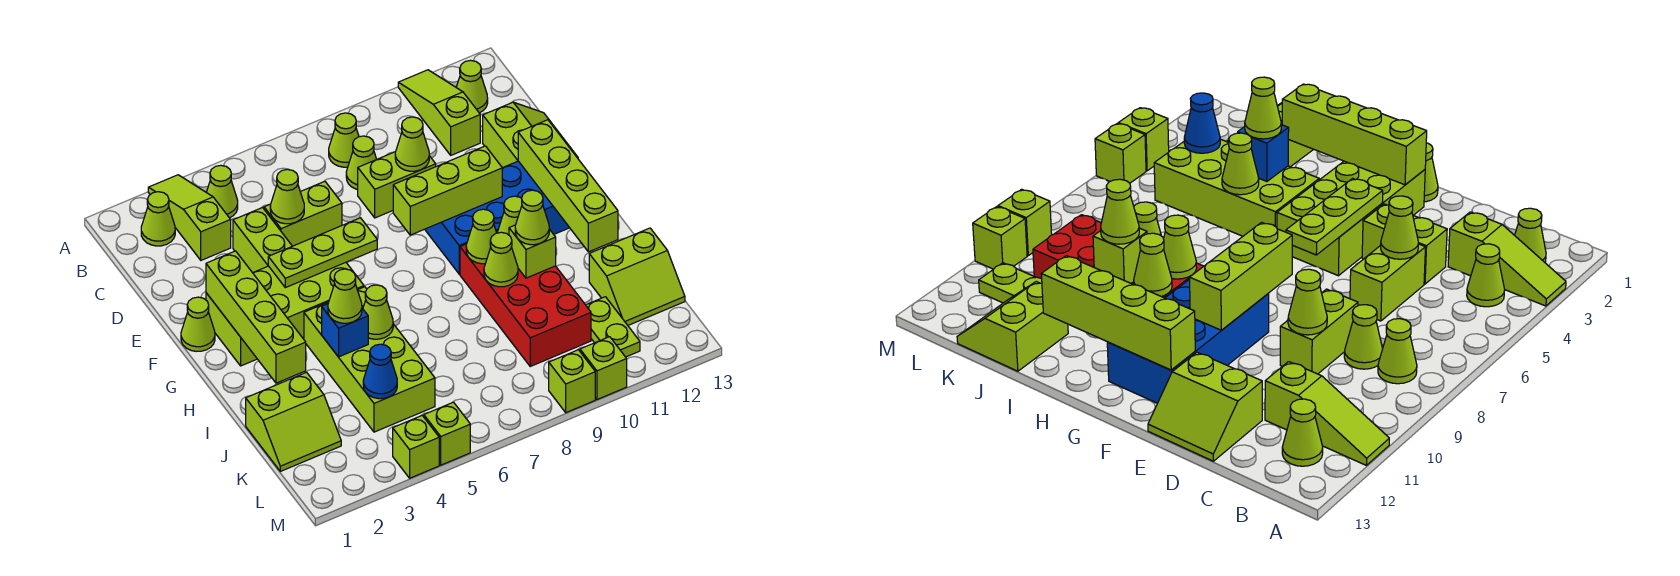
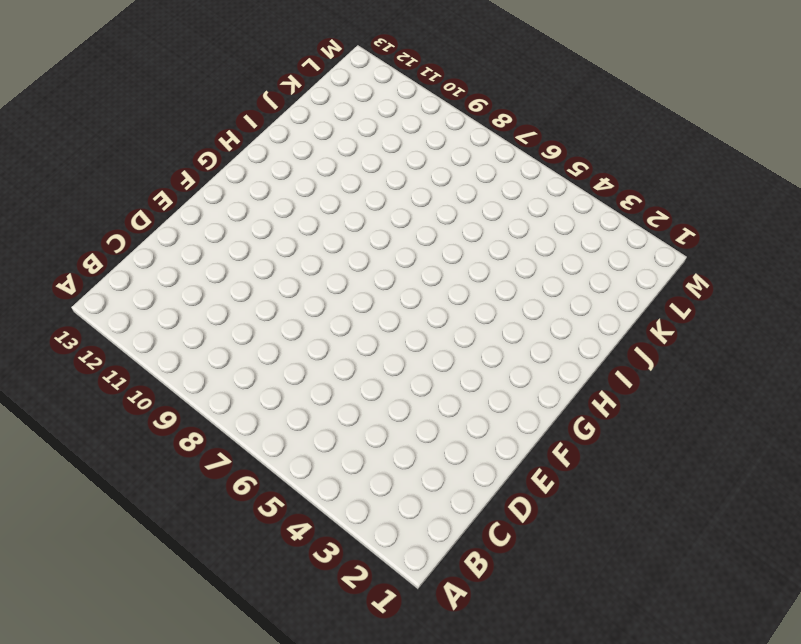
none -> lime 1x3 slope [148,175,231,260]
none -> lime 1x3 slope [398,70,480,155]
none -> lime 1x1 cone [141,192,175,246]
none -> lime 1x1 cone [206,165,238,218]

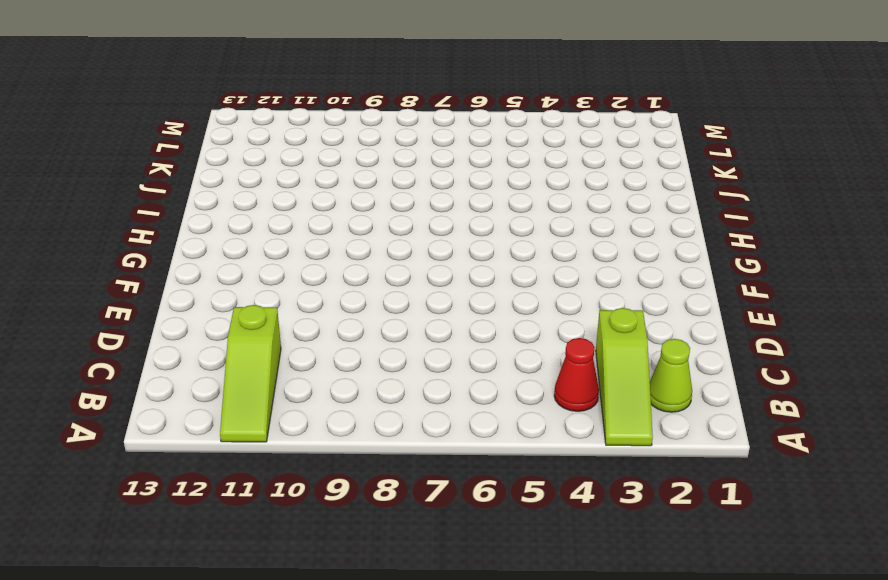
red 1x1 cone [554,338,599,411] -> lime 1x1 cone [206,165,238,218]
none -> lime 1x1 cone [329,113,359,167]
none -> lime 1x1 cone [456,60,488,113]
none -> lime 1x1 cone [346,136,377,190]
none -> lime 1x2 brick [233,208,292,273]

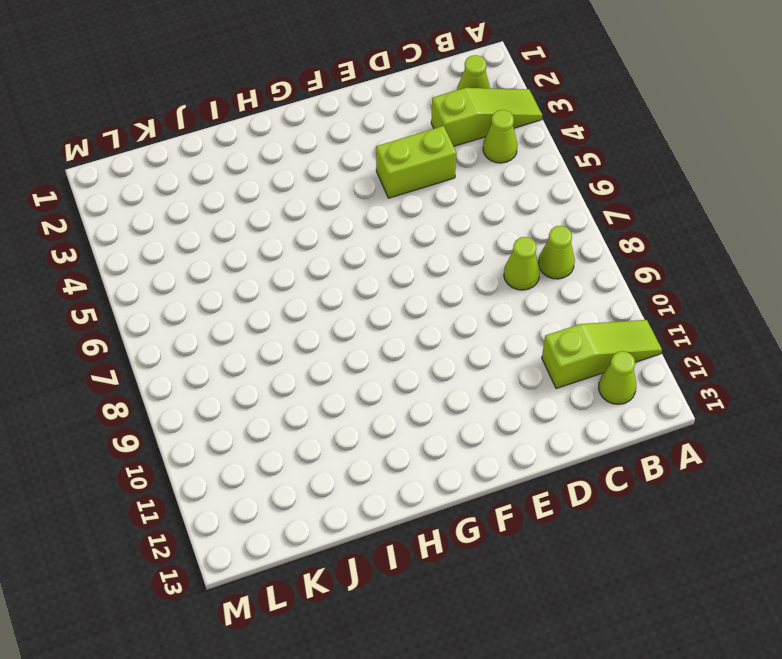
none -> lime 1x2 brick [264,181,342,246]
none -> lime 1x2 brick [358,152,436,218]
none -> lime 2x2 slope [483,102,578,168]
none -> lime 1x1 cone [181,297,215,352]

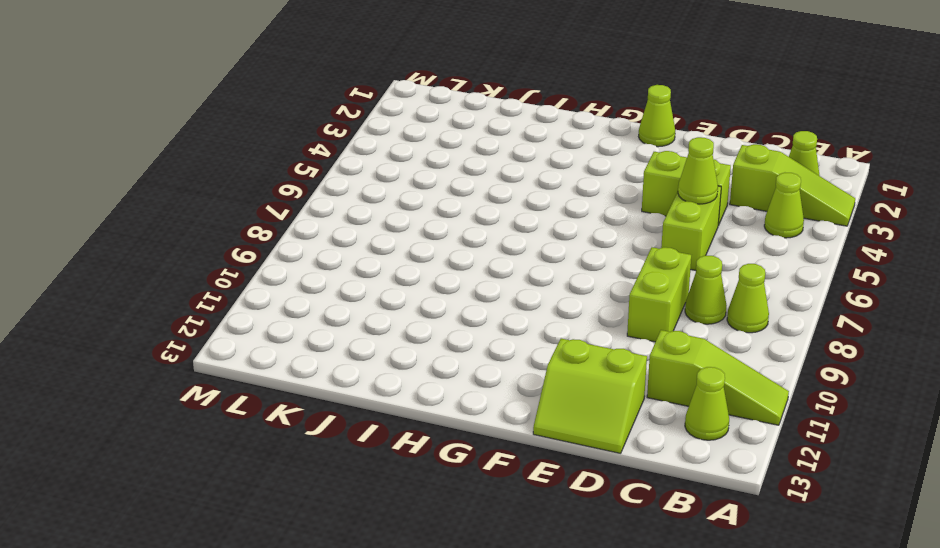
none -> lime 2x4 brick [206,263,364,366]
none -> blue 2x4 brick [425,161,569,274]
none -> lime 2x4 brick [304,287,435,432]
none -> red 2x4 brick [460,231,591,366]

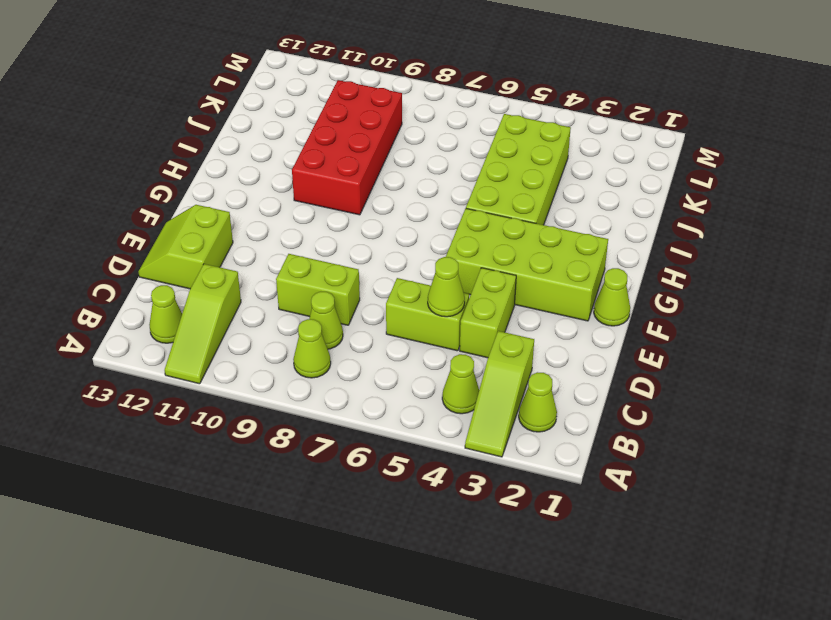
none -> blue 2x4 brick [425,161,569,274]
none -> lime 2x2 slope [246,372,341,471]
none -> lime 2x2 slope [589,228,685,325]
none -> lime 1x2 plate [586,297,640,357]

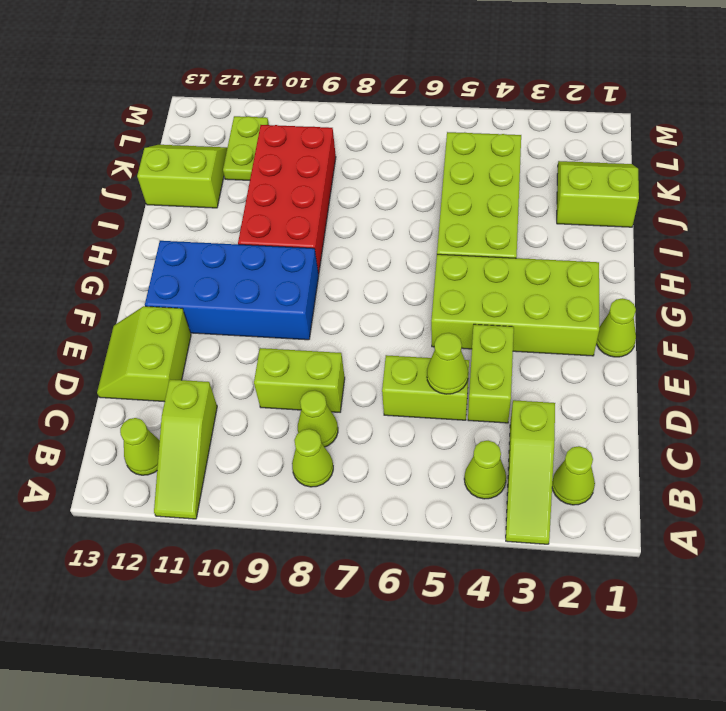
none -> lime 1x1 brick [393,416,439,478]
none -> lime 1x1 brick [424,402,470,465]
none -> lime 1x1 brick [549,350,595,413]
none -> lime 1x1 brick [580,337,627,400]

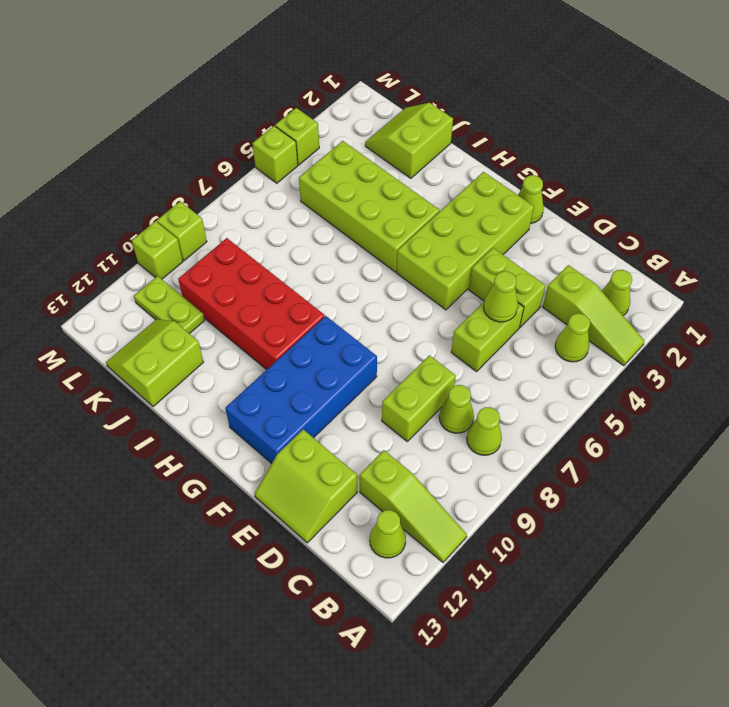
none -> lime 1x1 cone [395,117,429,171]
none -> lime 1x4 brick [206,251,306,383]
none -> lime 1x3 plate [268,218,377,288]
none -> lime 1x3 brick [393,146,502,235]

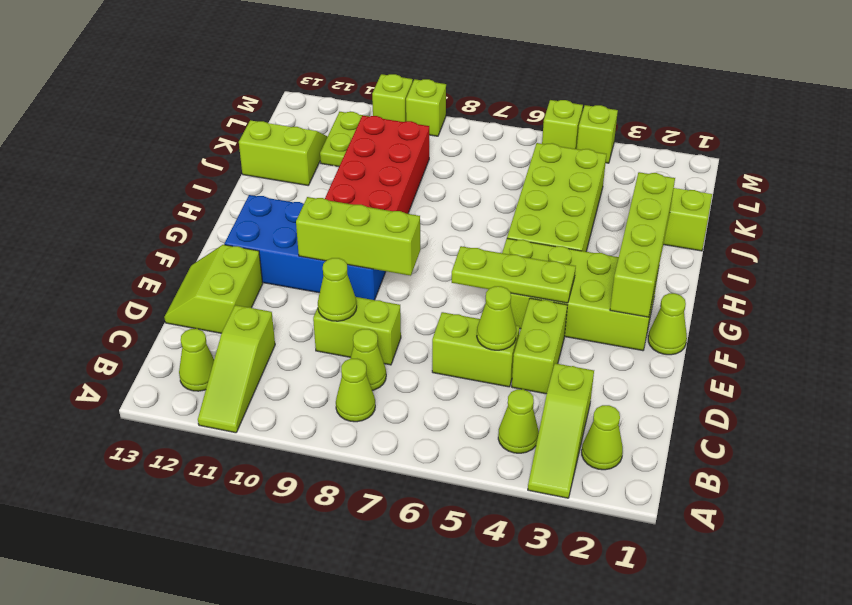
none -> lime 1x4 brick [518,120,618,252]
none -> lime 1x1 cone [466,209,497,264]
none -> lime 1x1 cone [498,196,522,235]
none -> blue 1x1 brick [322,304,368,357]

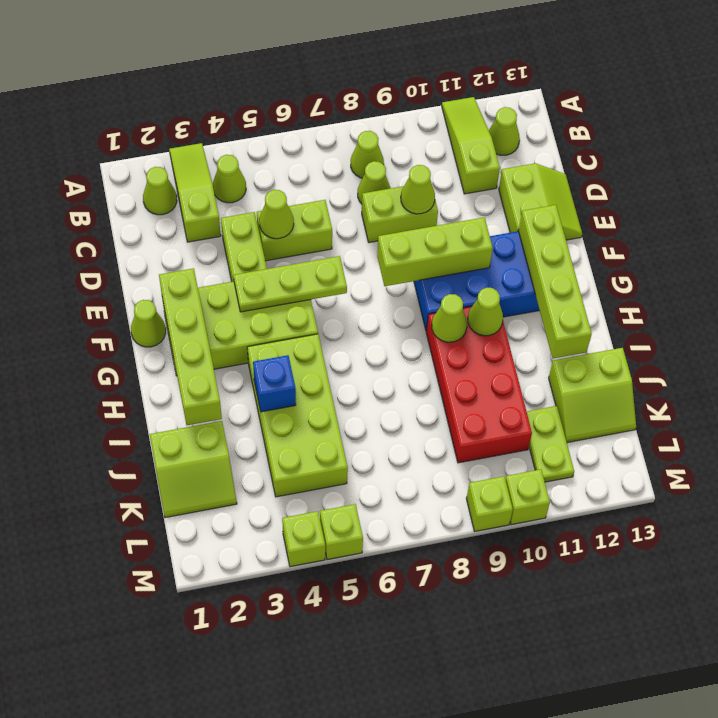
none -> lime 1x1 cone [363,285,393,339]
none -> lime 1x1 cone [484,232,518,287]
none -> lime 1x1 brick [509,225,556,278]
none -> blue 1x1 cone [363,344,397,399]

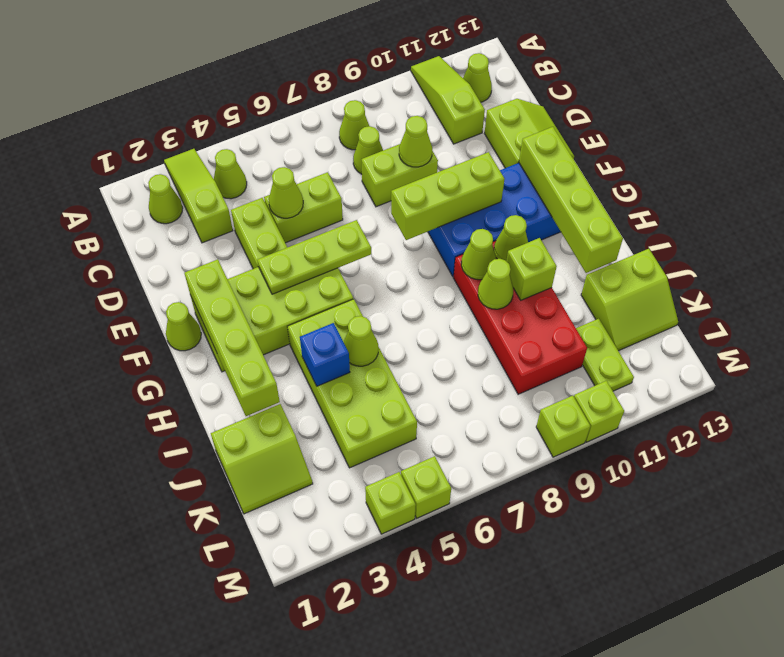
none -> blue 1x1 cone [363,344,397,399]
none -> lime 1x1 cone [328,269,362,323]
none -> lime 1x1 cone [515,190,549,245]

